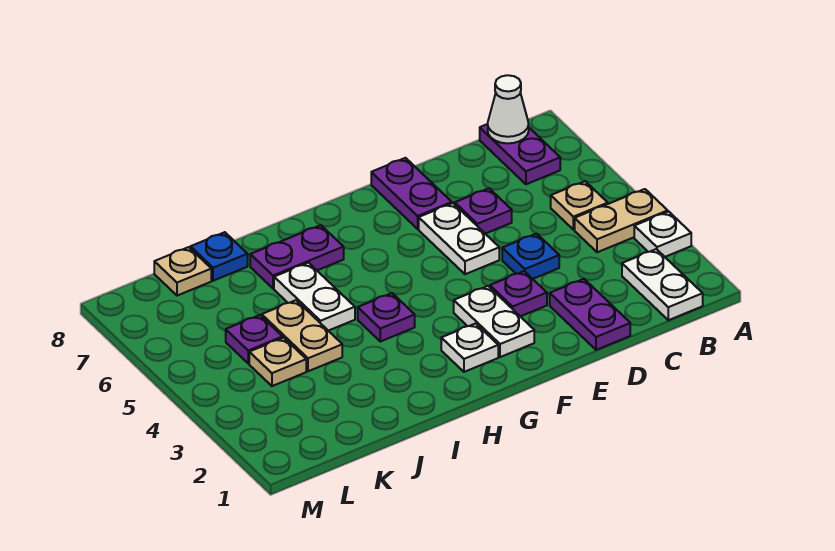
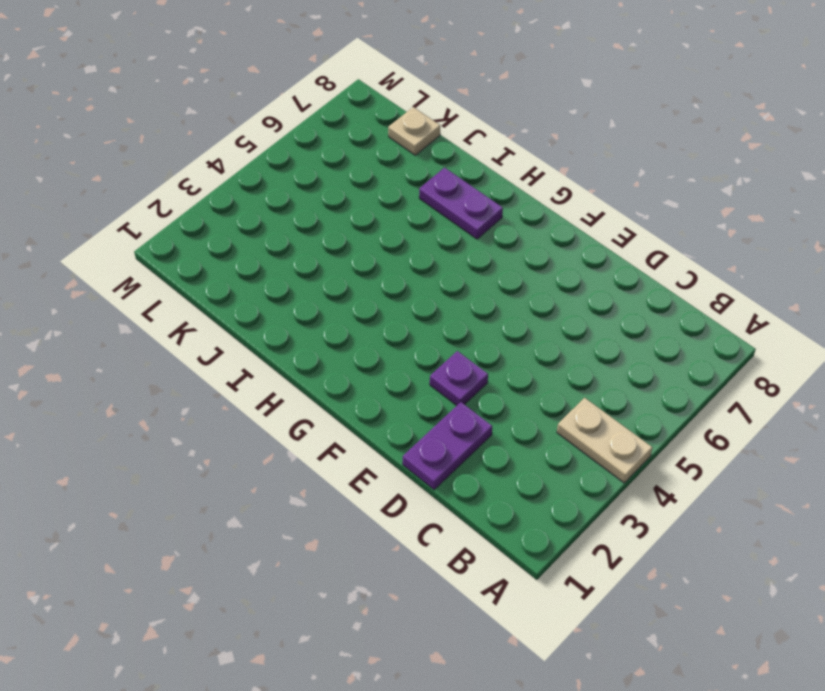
none -> white 1x1 plate [634,212,691,257]
none -> white 1x2 plate [622,249,703,320]
none -> tan 1x1 plate [551,181,608,230]

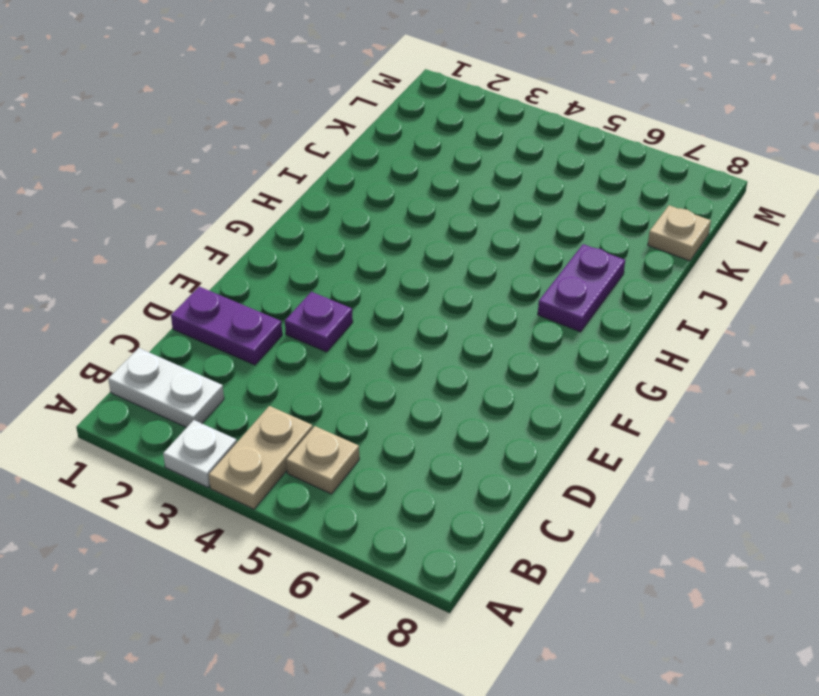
none -> purple 1x2 plate [480,124,560,184]
none -> blue 1x1 plate [502,234,559,279]
none -> purple 1x1 plate [455,188,512,234]

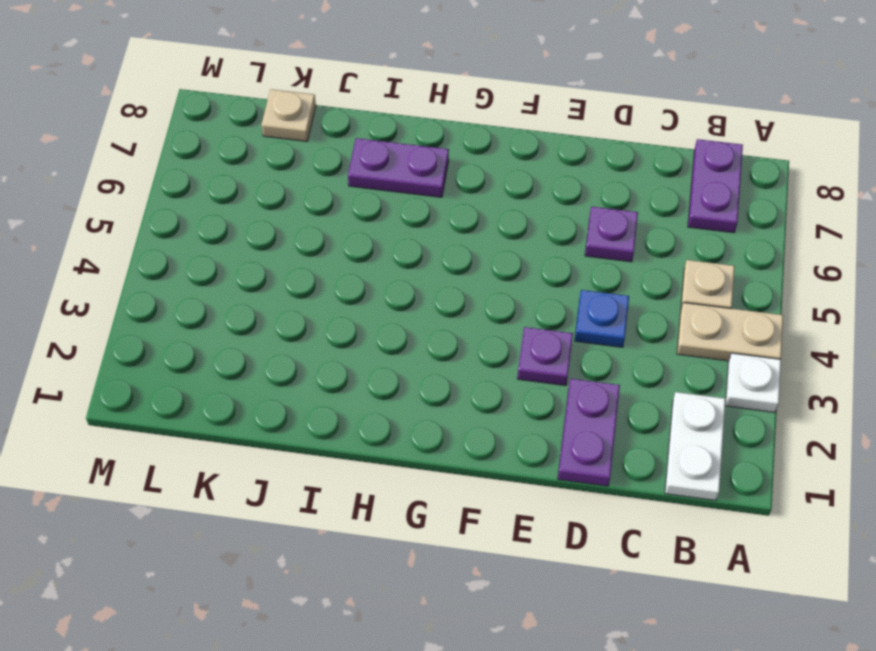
none -> white 1x2 plate [419,203,499,274]
none -> purple 1x2 plate [371,158,452,229]
none -> white 1x2 plate [454,286,534,357]

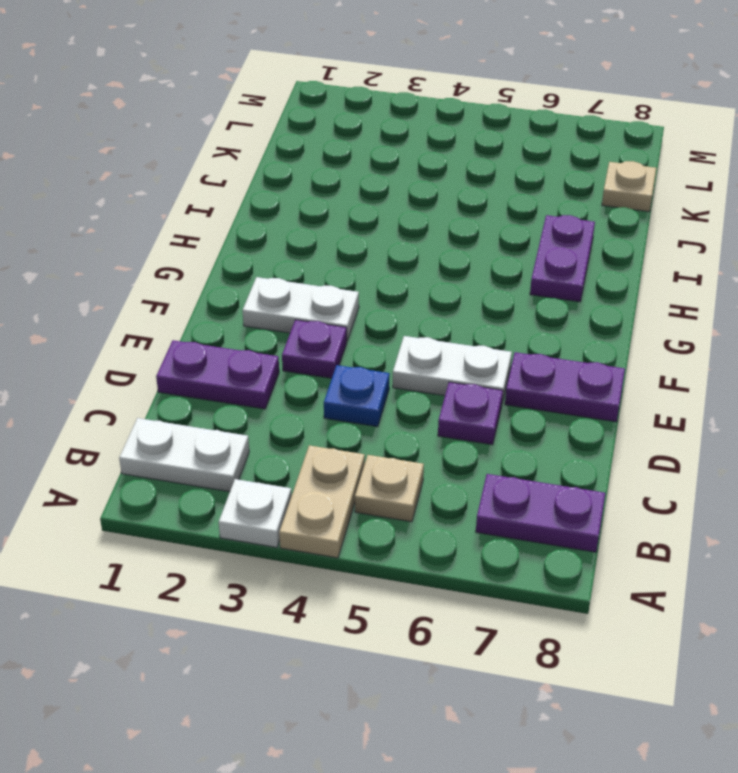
none -> white 1x1 plate [441,323,498,372]
none -> purple 1x1 plate [358,293,415,342]
none -> white 1x2 plate [274,263,355,331]

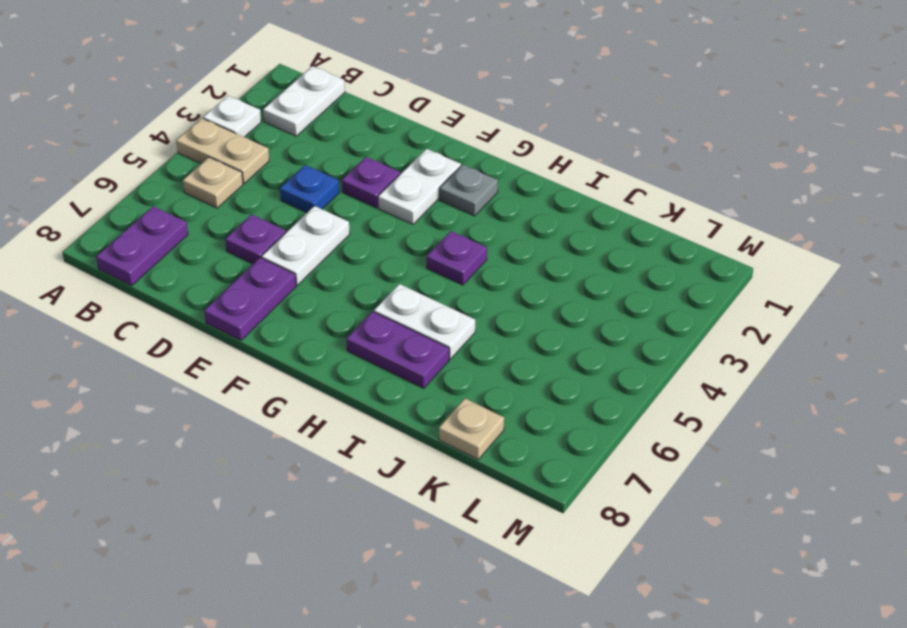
grey 1x1 plate [440,165,498,216] -> white 1x1 plate [441,323,498,372]
white 1x2 plate [374,284,475,359] -> white 1x2 plate turned to [274,263,355,331]
none -> purple 1x2 plate [550,279,630,350]
none -> tan 1x2 plate [262,300,342,371]
none -> blue 1x1 plate [191,232,248,281]

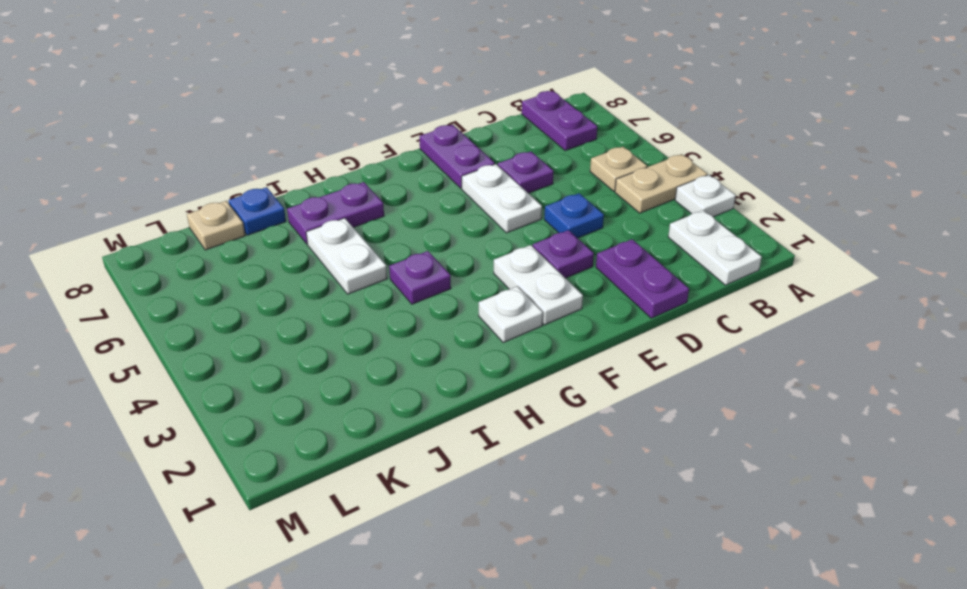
none -> tan 1x2 plate [262,300,342,371]
none -> tan 1x1 plate [249,338,306,386]
none -> purple 1x1 plate [226,315,283,363]

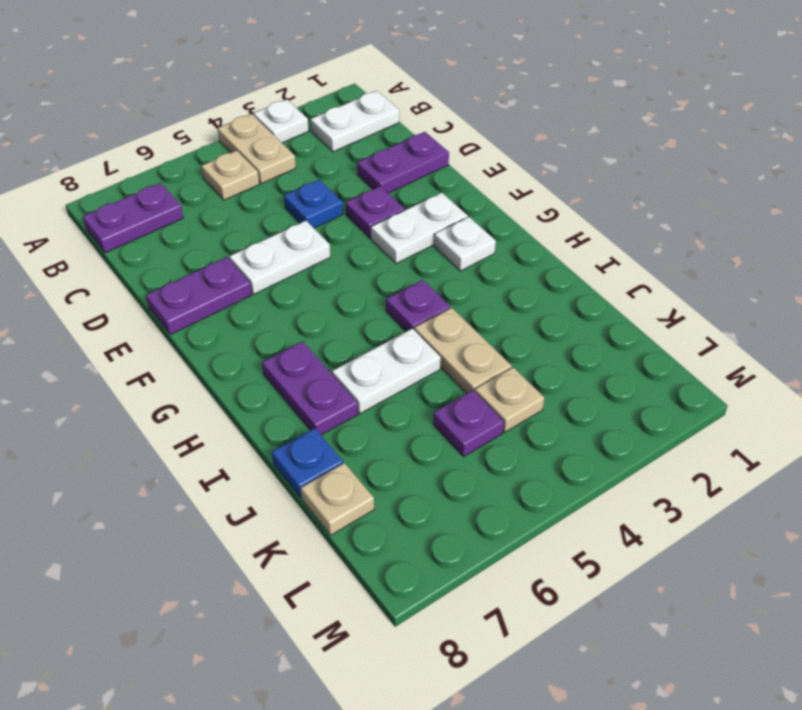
tan 1x2 plate [414,308,512,394] -> tan 1x2 plate turned to [262,300,342,371]
none -> purple 1x1 plate [455,188,512,234]
none -> white 1x1 cone [488,75,529,143]

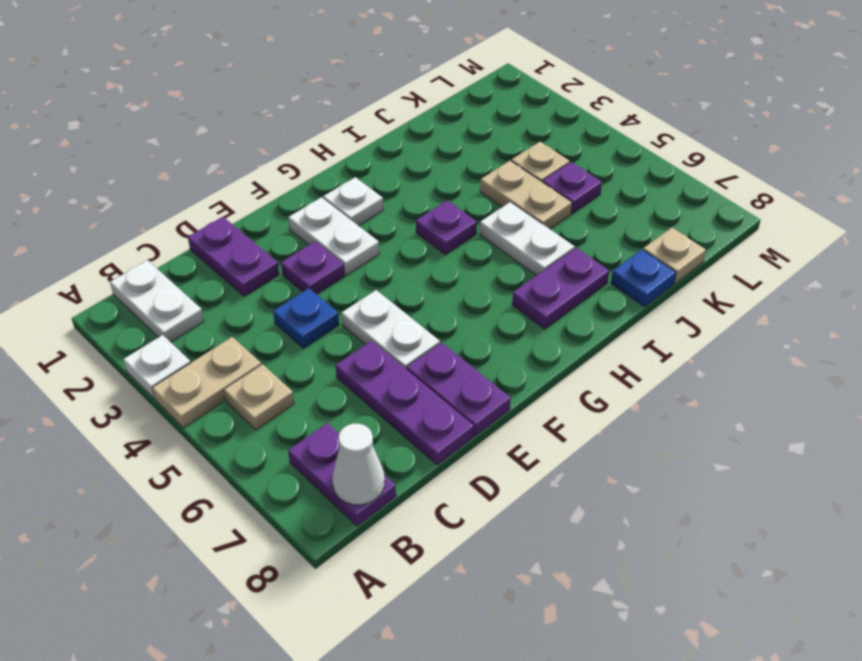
purple 1x3 plate [336,341,474,465] -> purple 1x1 plate [455,188,512,234]

